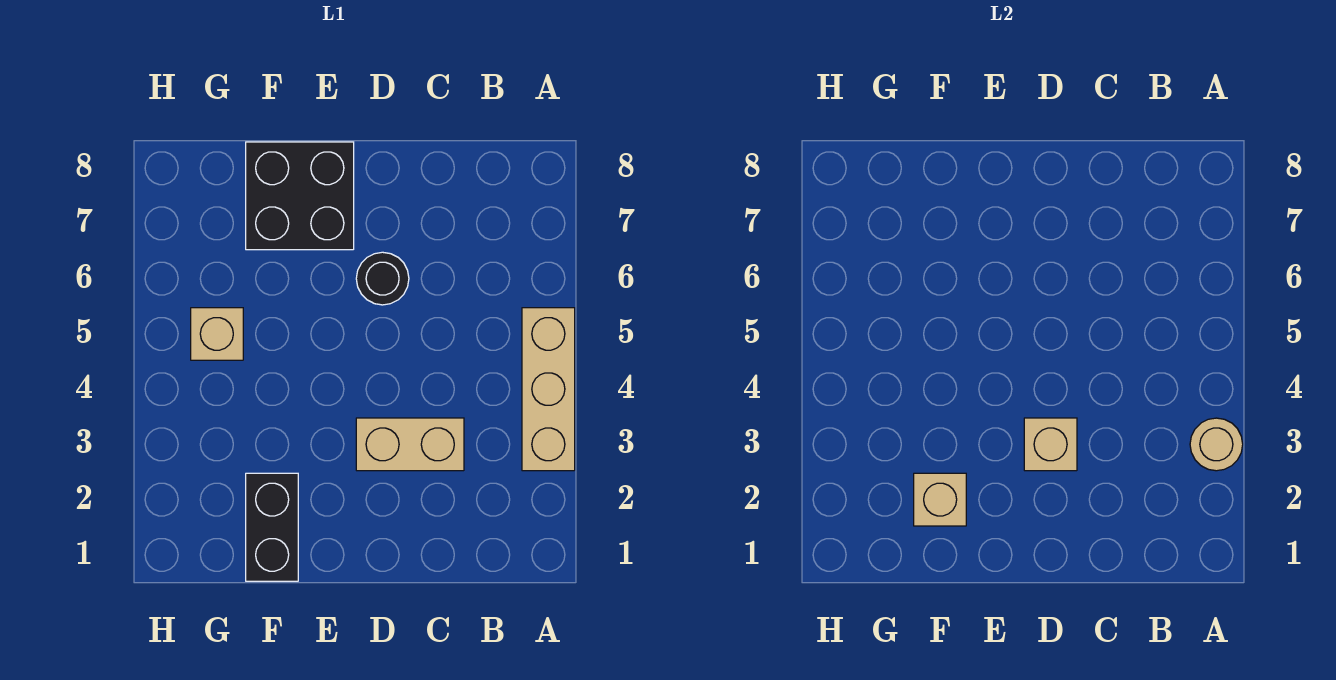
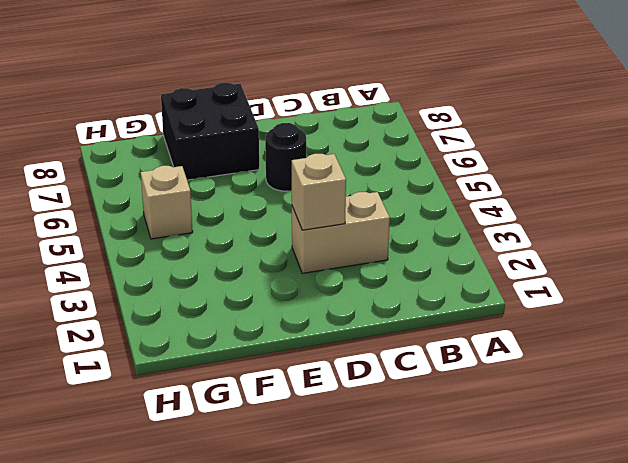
none -> tan 1x3 brick [522,308,575,471]
none -> black 1x2 brick [246,473,298,581]

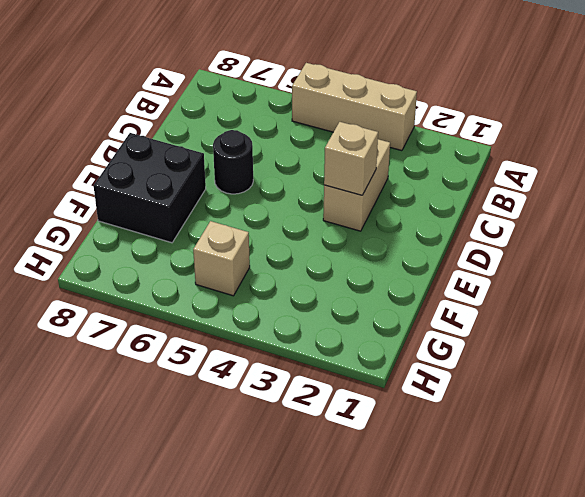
none -> black 1x2 brick [246,473,298,581]
none -> tan 1x1 round brick [1190,418,1243,471]

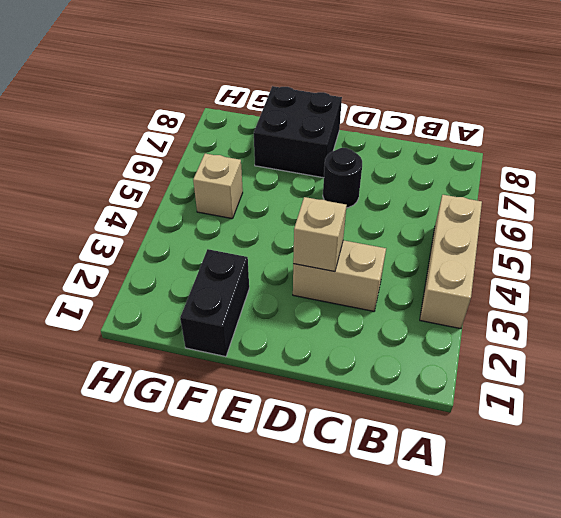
none -> tan 1x1 round brick [1190,418,1243,471]
none -> tan 1x1 brick [914,473,966,526]

